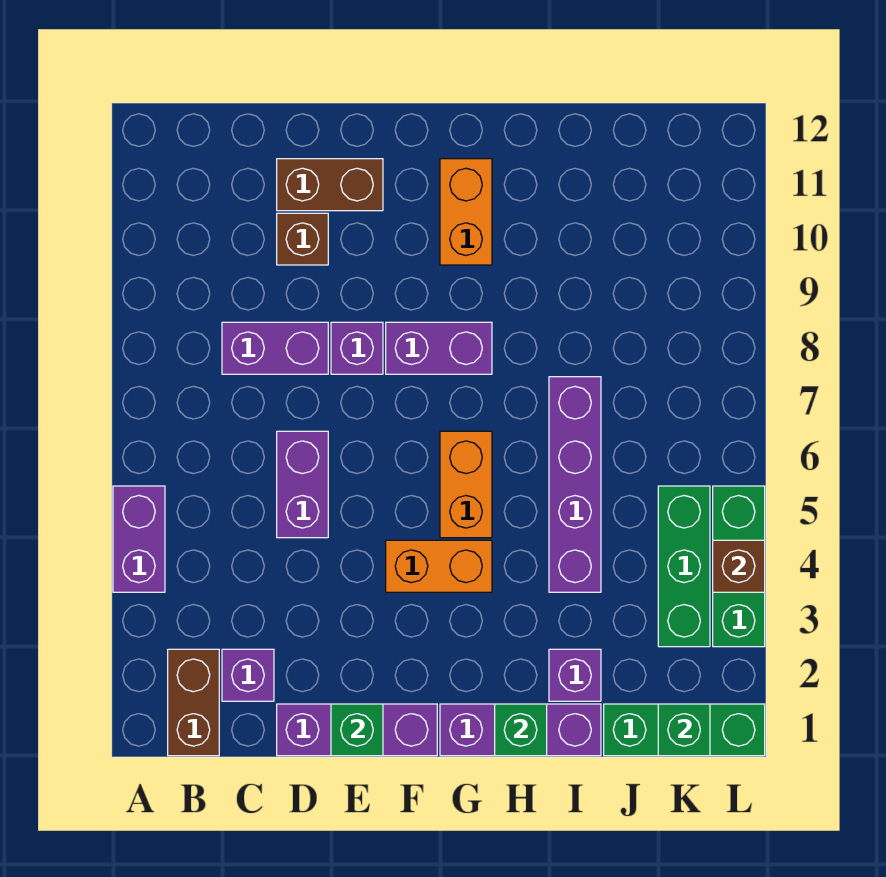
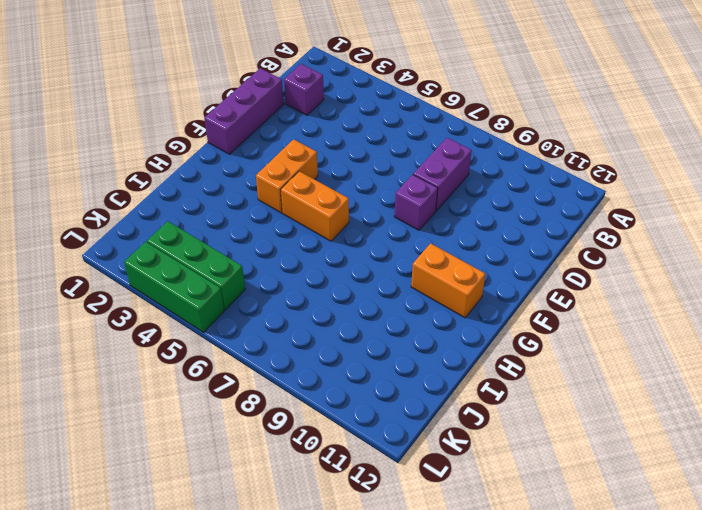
none -> purple 1x2 brick [113,486,165,592]
none -> brown 1x2 brick [168,649,219,756]
none -> purple 1x2 brick [277,431,328,538]

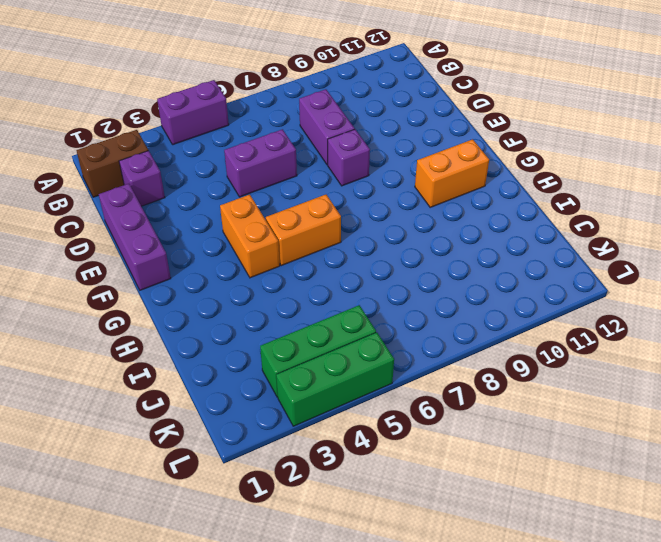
none -> brown 1x1 brick [277,213,328,265]
none -> brown 1x2 brick [277,159,383,211]
none -> purple 1x2 brick [386,322,492,374]

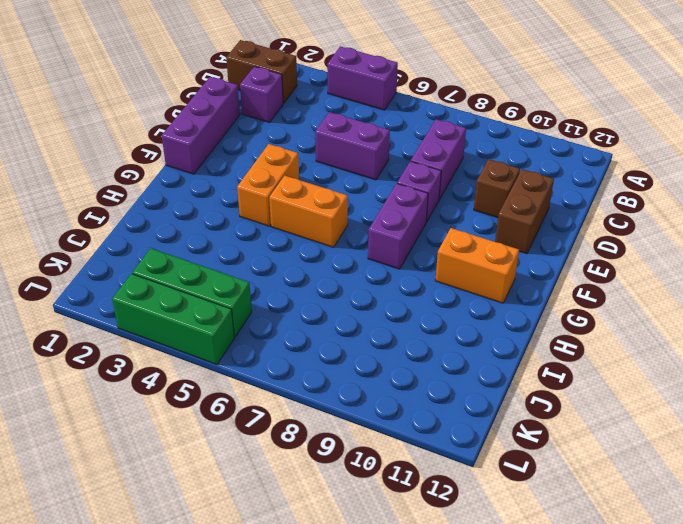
none -> purple 1x3 brick [440,704,601,756]
none -> purple 1x1 brick [549,649,601,701]
none -> purple 1x4 brick [549,377,601,592]

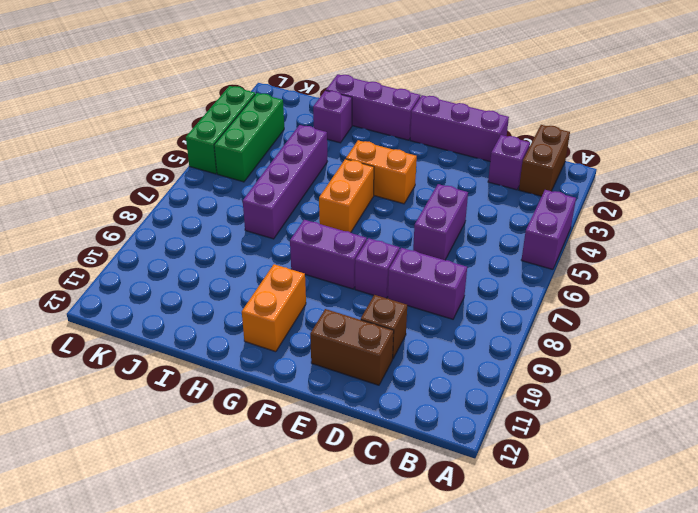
none -> green 1x3 brick [604,704,765,756]
none -> green 1x1 brick [331,704,383,756]
none -> green 1x1 brick [495,704,547,756]

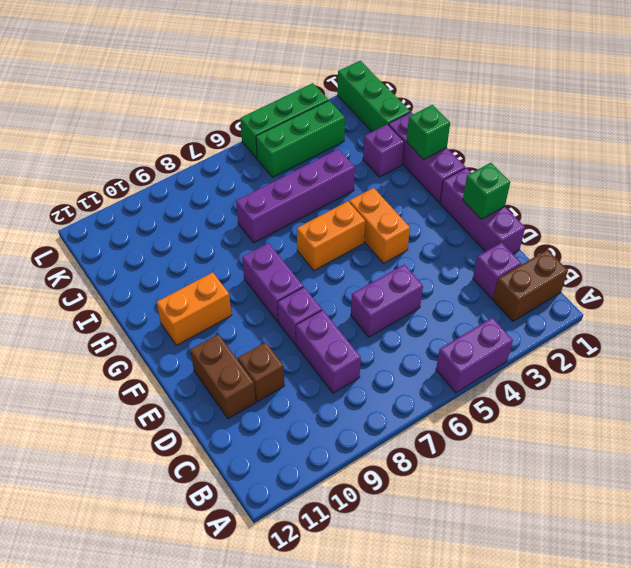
none -> green 1x1 brick [658,704,710,756]
none -> brown 1x1 brick [713,540,765,592]

